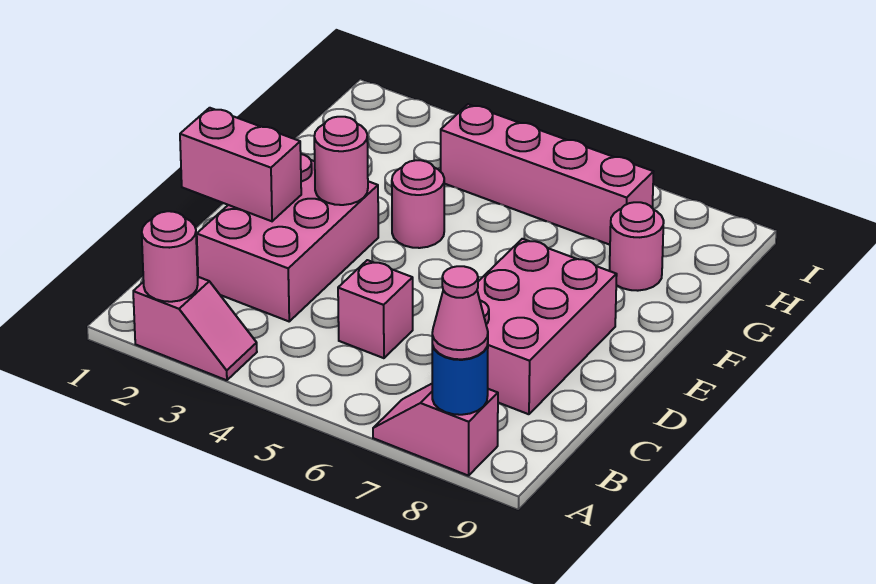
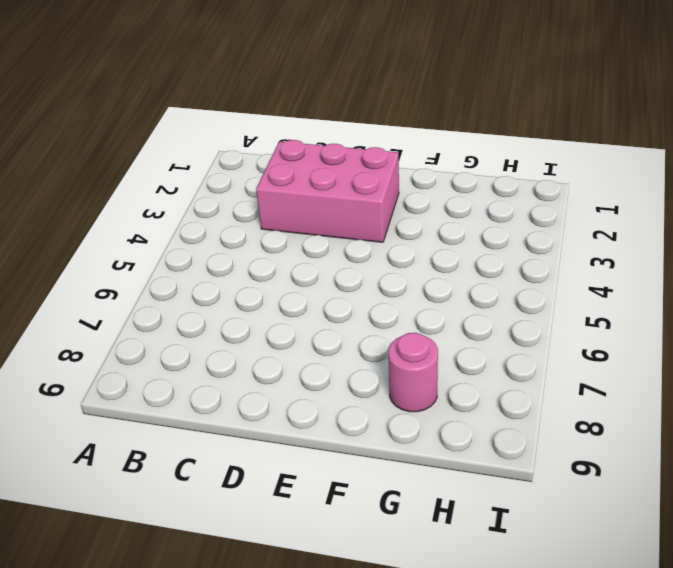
none -> pink 1x2 slope [133,277,257,380]
none -> pink 1x2 slope [373,384,498,476]
none -> pink 1x1 brick [338,260,413,358]

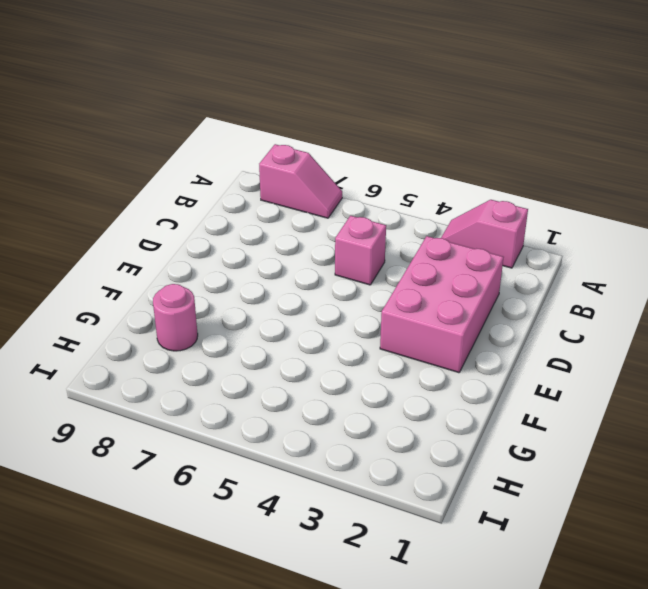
none -> pink 2x3 brick [477,239,617,414]
none -> pink 1x1 round brick [392,160,444,248]
none -> pink 1x4 brick [441,104,653,245]

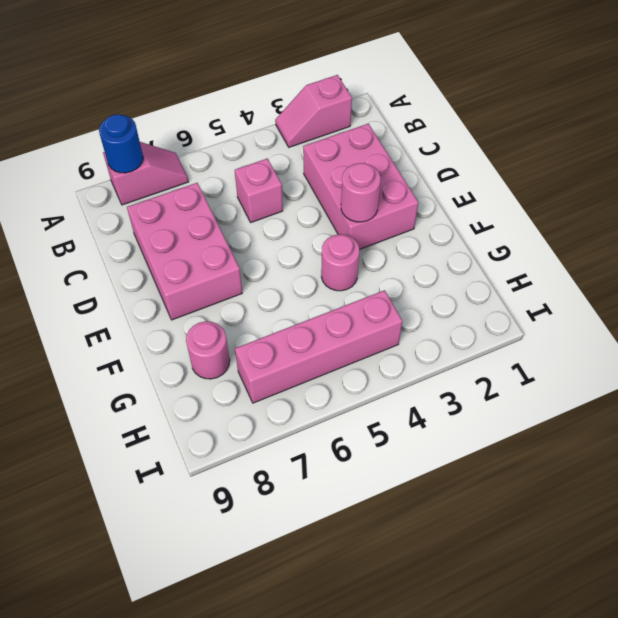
none -> pink 1x1 round brick [142,211,198,302]
none -> pink 1x2 brick [180,108,301,221]
none -> pink 1x1 cone [432,266,488,359]

